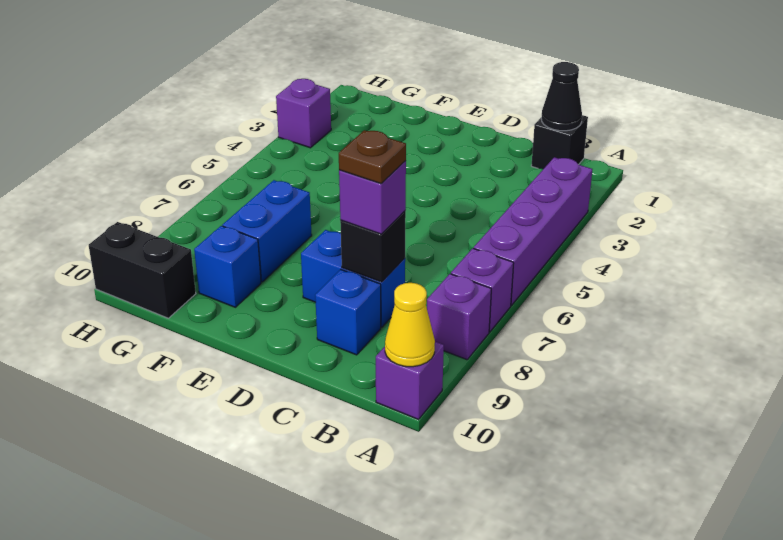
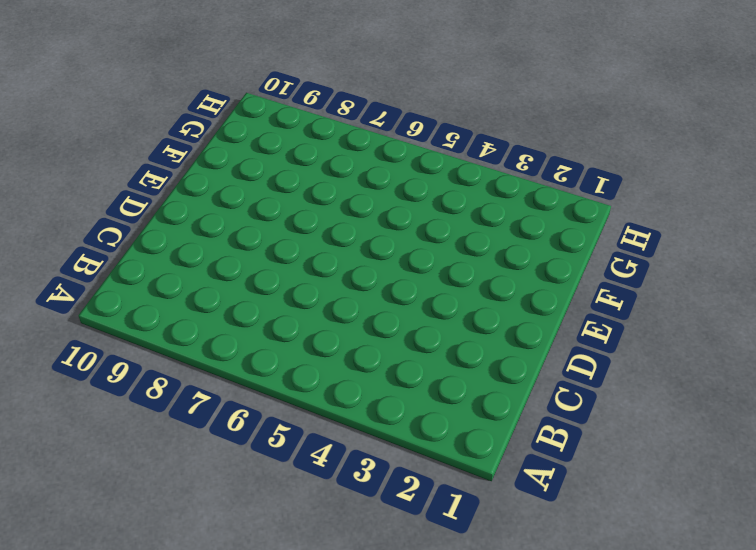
none -> purple 1x4 brick [474,157,592,305]
none -> purple 1x1 brick [451,248,514,332]
none -> purple 1x1 brick [427,274,491,360]

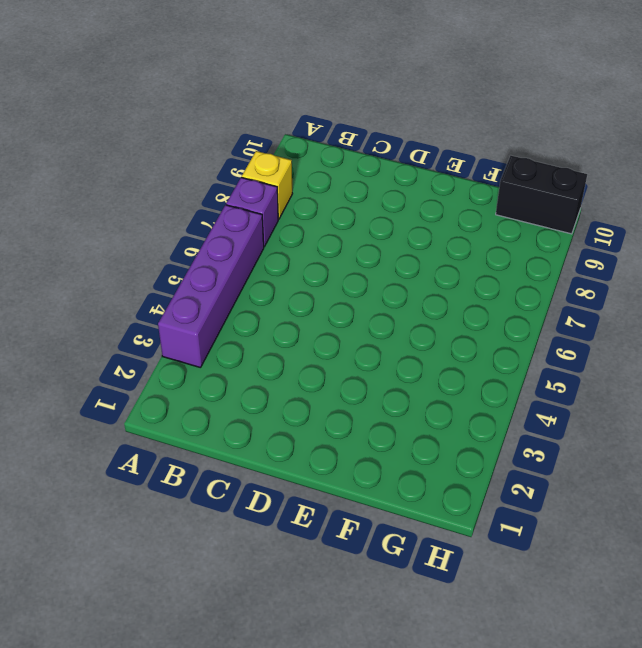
yellow 1x1 brick [242,151,293,219] -> purple 1x1 brick [427,274,491,360]
none -> purple 1x1 brick [376,342,444,420]
none -> black 1x1 brick [531,115,588,169]
none -> blue 1x2 brick [301,230,405,327]

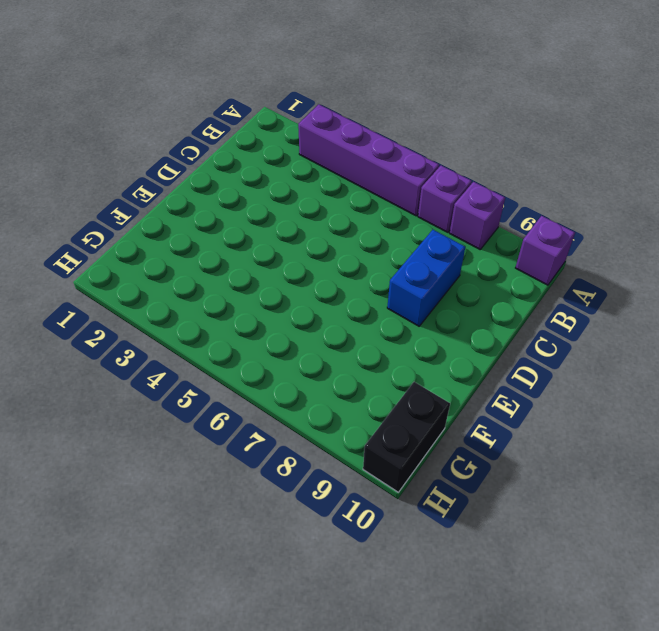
none -> black 1x1 brick [531,115,588,169]
none -> blue 1x1 brick [315,269,381,355]
none -> blue 1x2 brick [222,180,312,282]

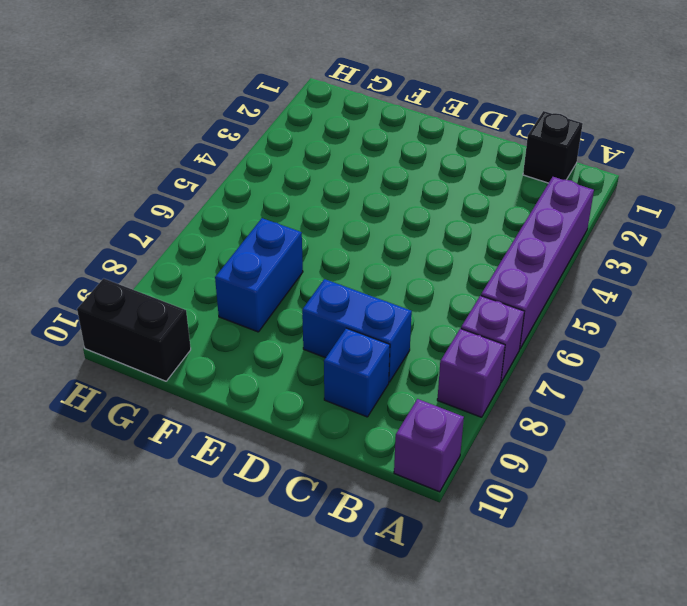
none -> blue 1x1 brick [194,226,261,307]
none -> purple 1x1 brick [276,79,331,148]
none -> yellow 1x1 cone [385,283,435,367]

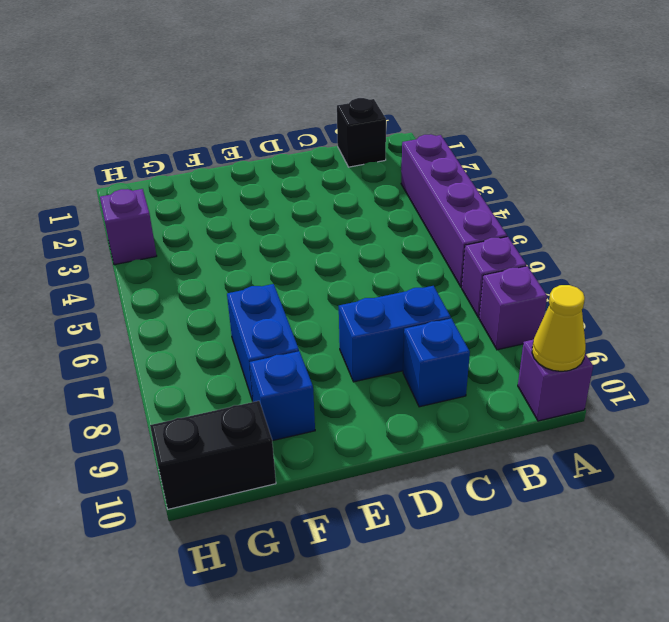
none -> black 1x1 cone [541,62,582,131]
none -> black 1x1 brick [340,211,406,282]
none -> purple 1x1 brick [339,161,406,234]

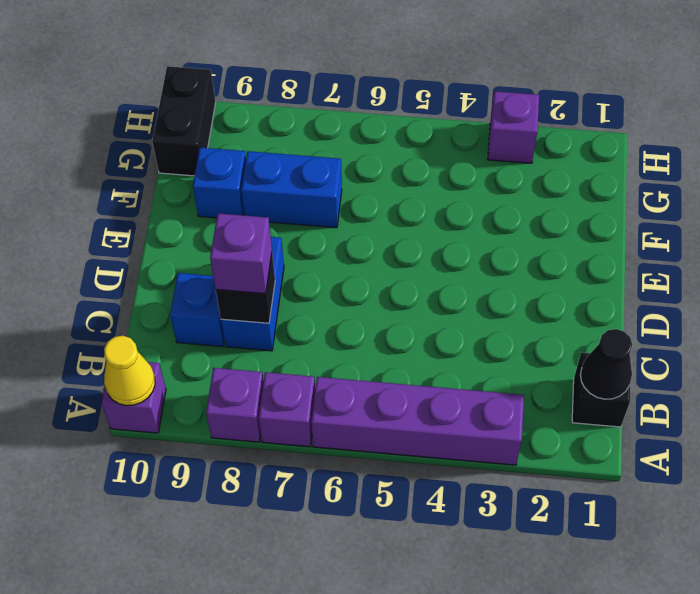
none -> brown 1x1 plate [339,130,406,184]

